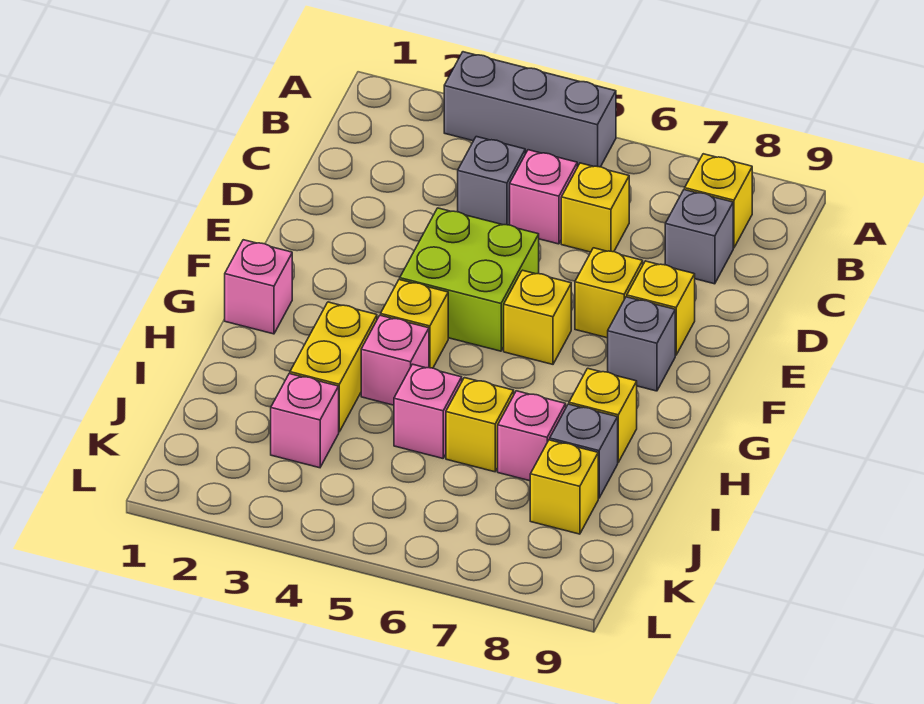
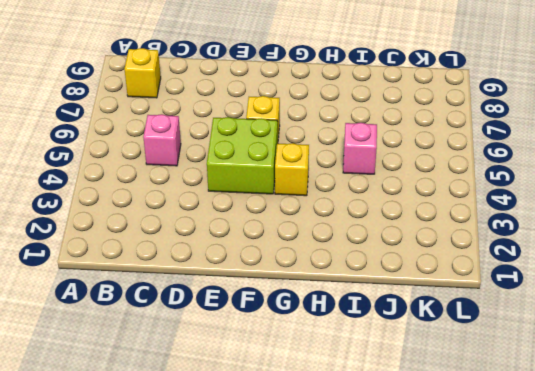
none -> grey 1x3 brick [444,52,616,167]
none -> grey 1x1 brick [458,137,525,225]
none -> yellow 1x1 brick [561,163,629,252]

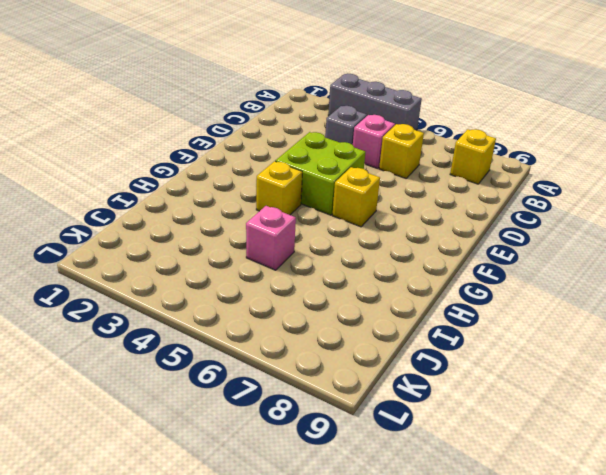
none -> grey 1x1 brick [665,190,733,284]
none -> yellow 1x1 brick [575,248,643,338]
none -> yellow 1x1 brick [627,261,695,355]

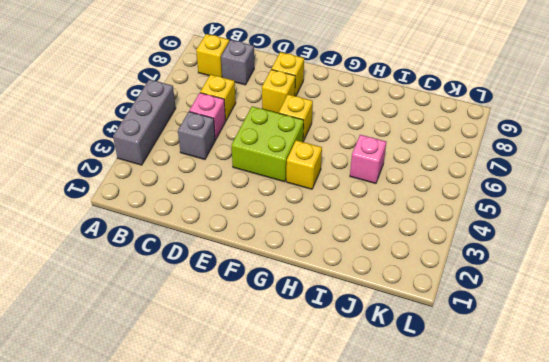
none -> grey 1x1 brick [608,297,675,391]
none -> pink 1x1 brick [225,240,292,334]
none -> yellow 1x2 brick [290,302,377,432]

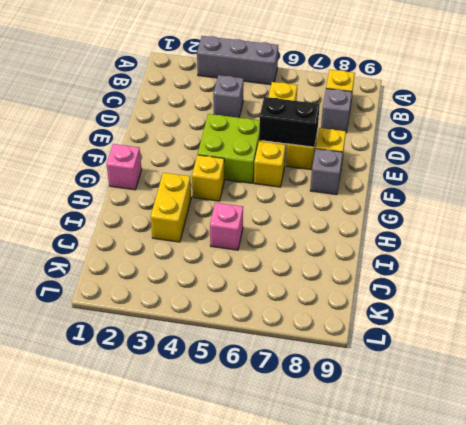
black 1x2 brick [259,97,320,147] -> none
none -> pink 1x1 brick [510,150,577,244]
none -> pink 1x1 brick [361,315,429,405]
none -> yellow 1x1 brick [569,368,637,462]

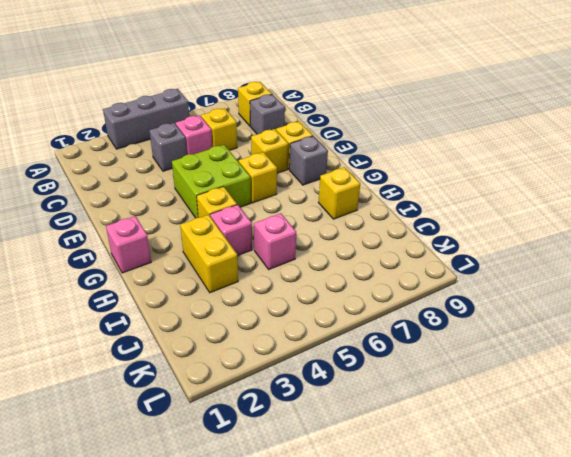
none -> yellow 1x1 brick [446,378,514,472]
none -> pink 1x1 brick [498,391,566,481]
none -> grey 1x1 brick [550,404,618,498]

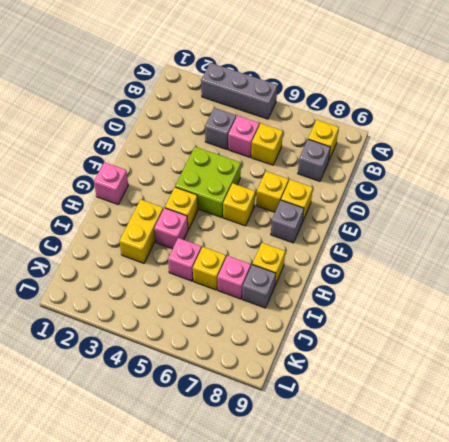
none -> pink 1x1 brick [271,374,339,468]
none -> yellow 1x1 brick [530,440,598,534]

